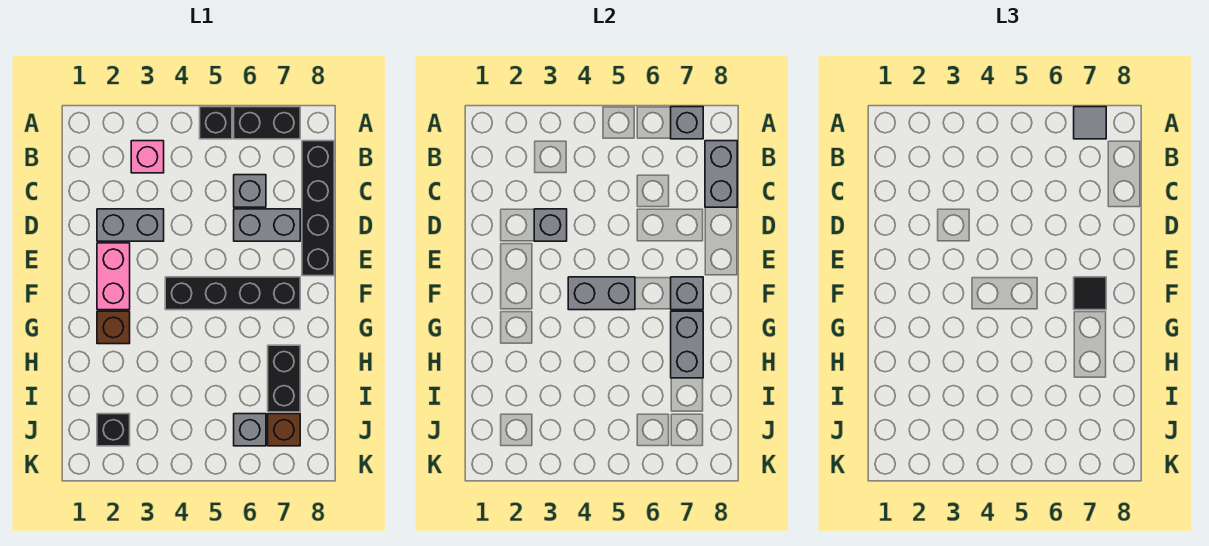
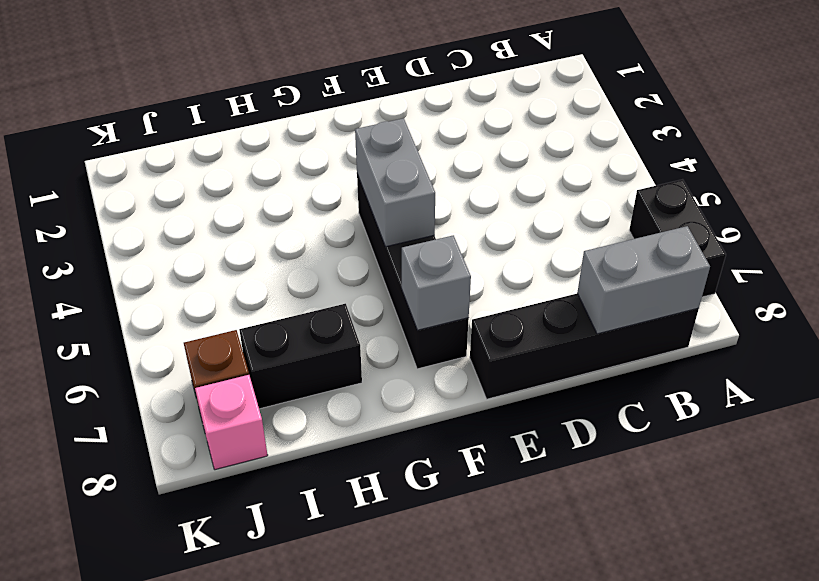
pink 1x1 brick [195,375,268,470] -> pink 1x1 brick moved to [131,141,164,173]
none -> black 1x1 brick [200,107,232,139]
none -> grey 1x1 brick [234,175,266,207]
none -> grey 1x2 brick [97,209,164,241]

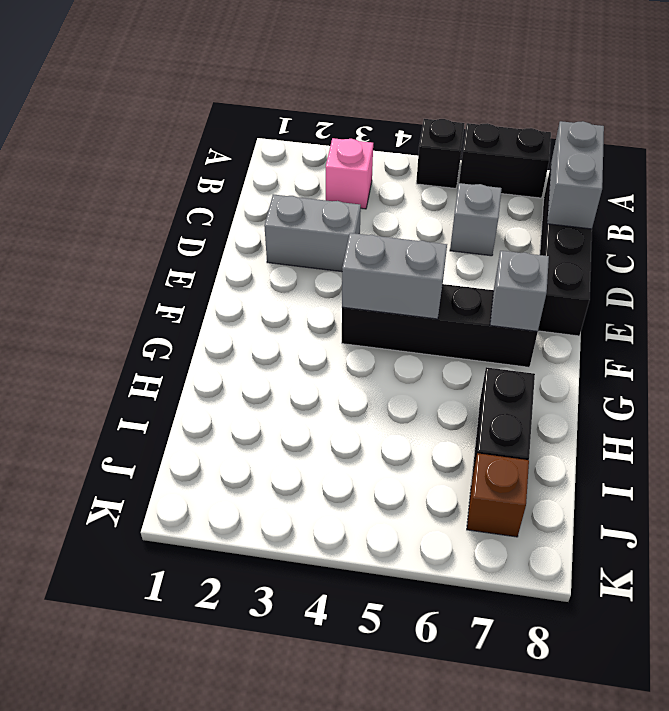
none -> grey 1x2 brick [234,209,300,241]
none -> pink 1x2 brick [97,243,130,310]
none -> brown 1x1 brick [97,311,130,344]

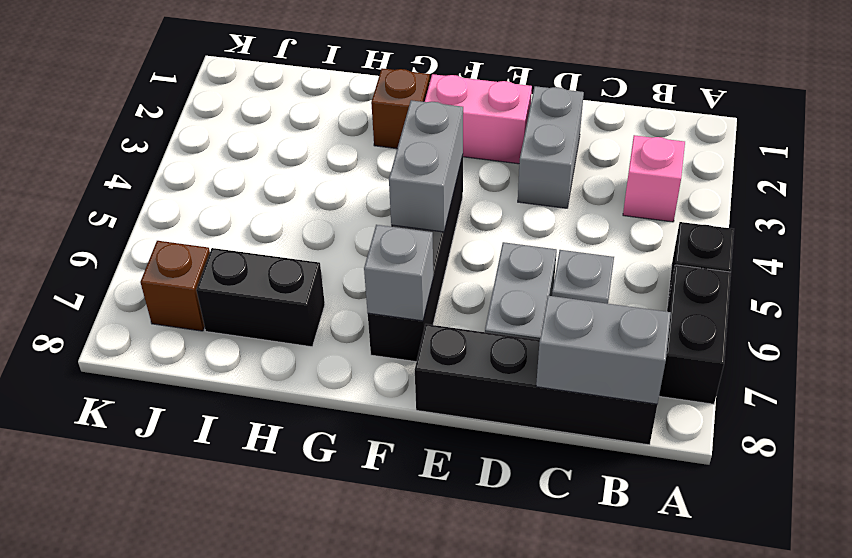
none -> black 1x1 brick [97,414,130,446]
none -> grey 1x1 brick [234,414,266,446]
none -> grey 1x1 brick [671,107,703,139]

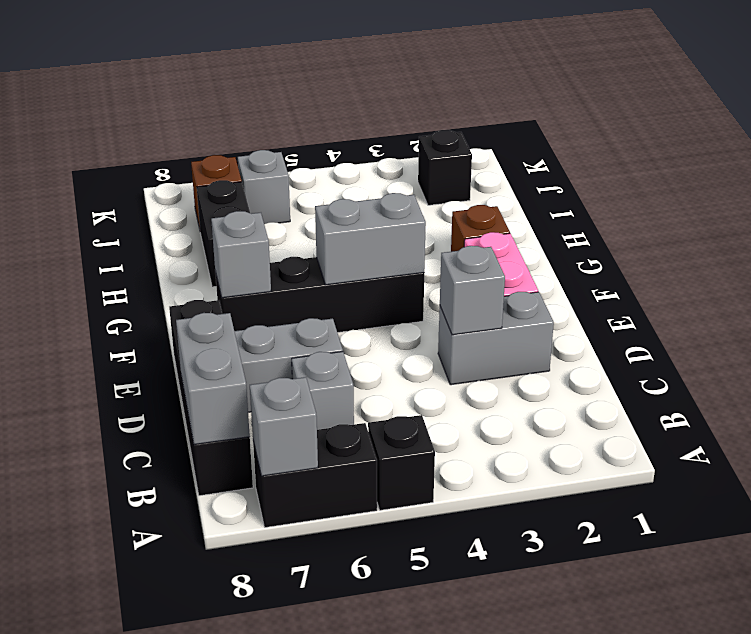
none -> pink 1x1 brick [131,141,164,173]
none -> grey 1x2 brick [671,311,703,378]
none -> grey 1x1 tile [1074,107,1106,139]

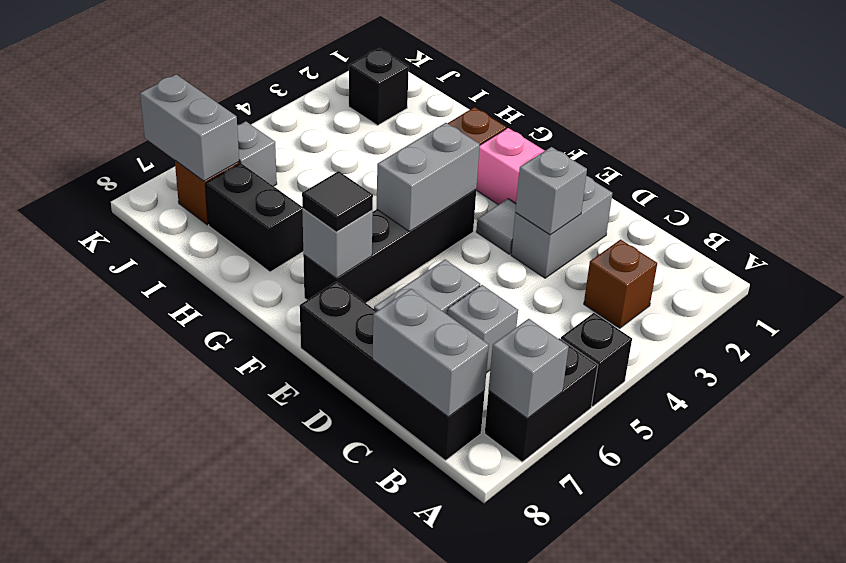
brown 1x1 brick [584,240,657,328] -> pink 1x1 brick [131,141,164,173]
grey 1x1 tile [476,199,516,254] -> grey 1x1 tile moved to [1074,107,1106,139]
grey 1x2 brick [140,75,239,181] -> grey 1x2 brick moved to [671,311,703,378]

